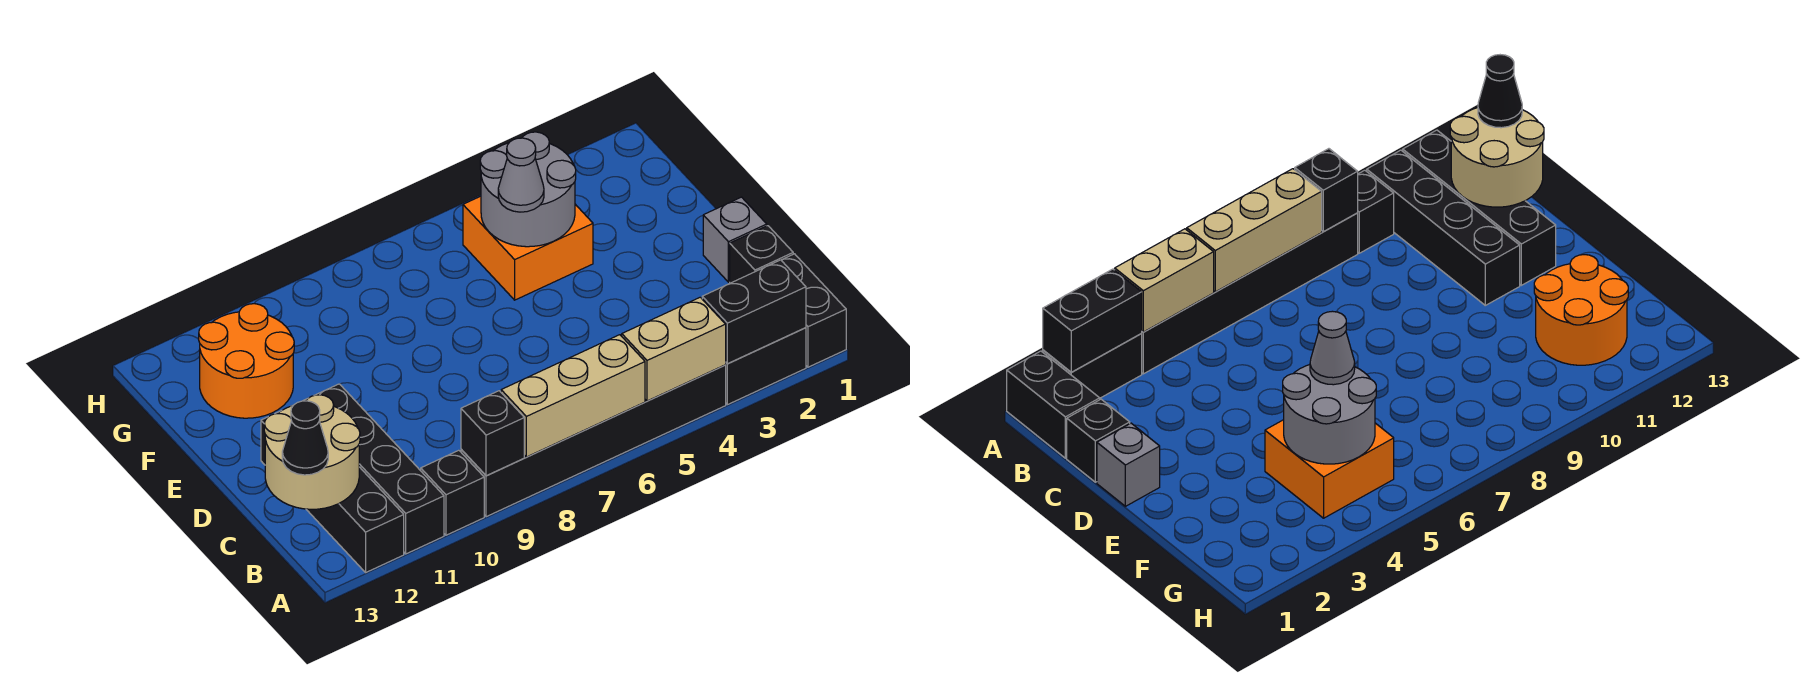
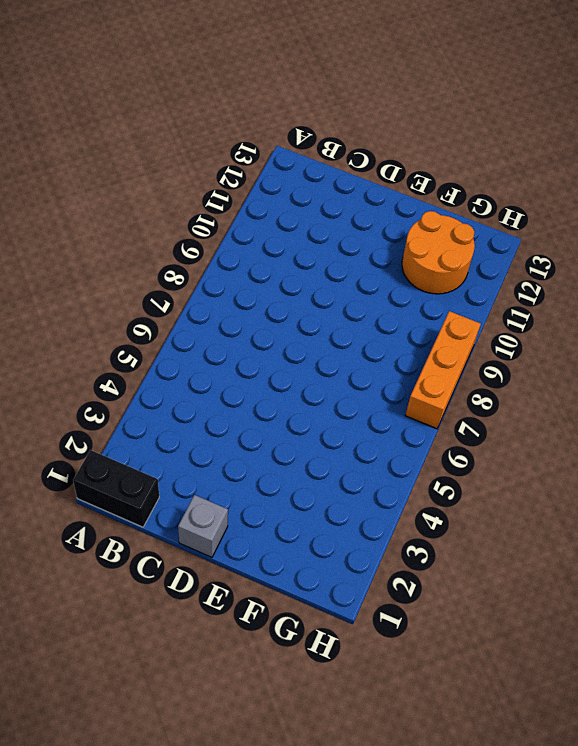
orange 1x3 brick [405,311,481,429] -> none
none -> black 1x2 brick [726,328,806,405]
none -> black 1x6 brick [461,365,726,517]
none -> black 1x1 brick [421,450,484,535]

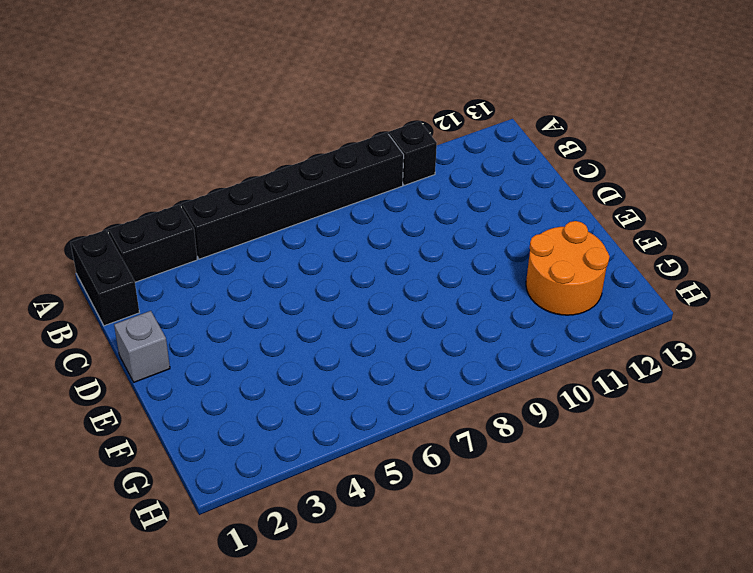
none -> black 1x4 brick [303,384,444,554]
none -> black 1x4 brick [261,412,404,572]
none -> black 1x1 brick [730,226,793,283]

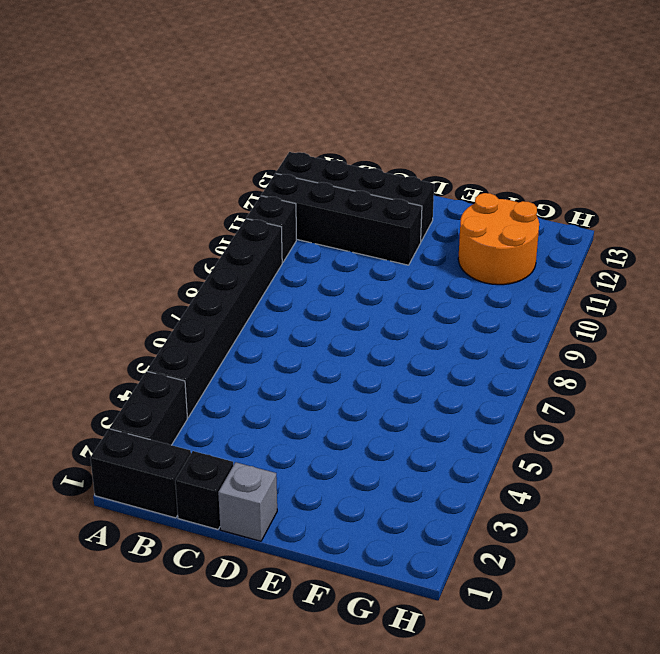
none -> orange 2x2 brick [463,196,593,300]
none -> black 1x2 brick [702,260,806,364]
none -> tan 1x2 brick [622,297,726,401]

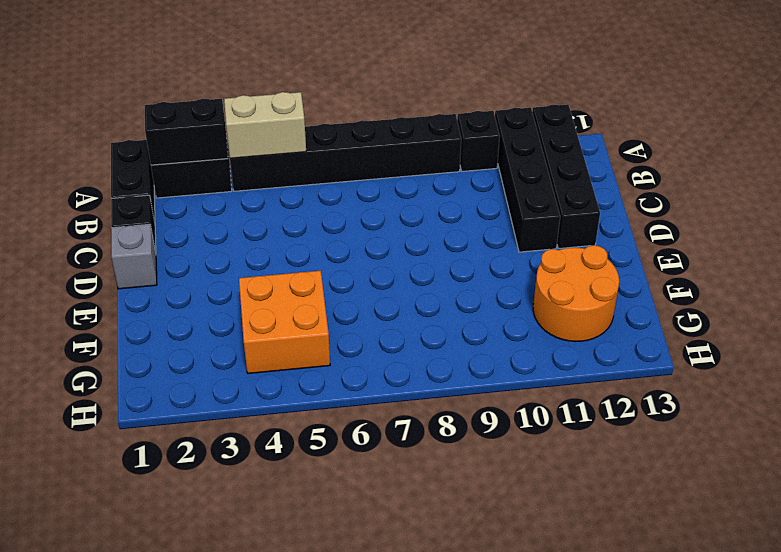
none -> tan 1x3 brick [501,335,645,457]
none -> black 1x1 brick [461,391,524,476]
none -> tan 2x2 round brick [264,395,360,509]

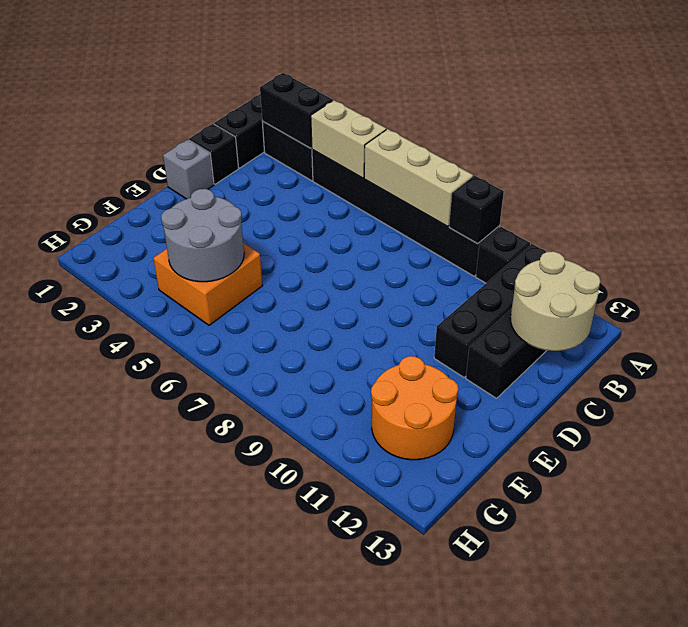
none -> black 1x1 cone [282,401,328,475]
none -> grey 1x1 cone [498,138,544,212]

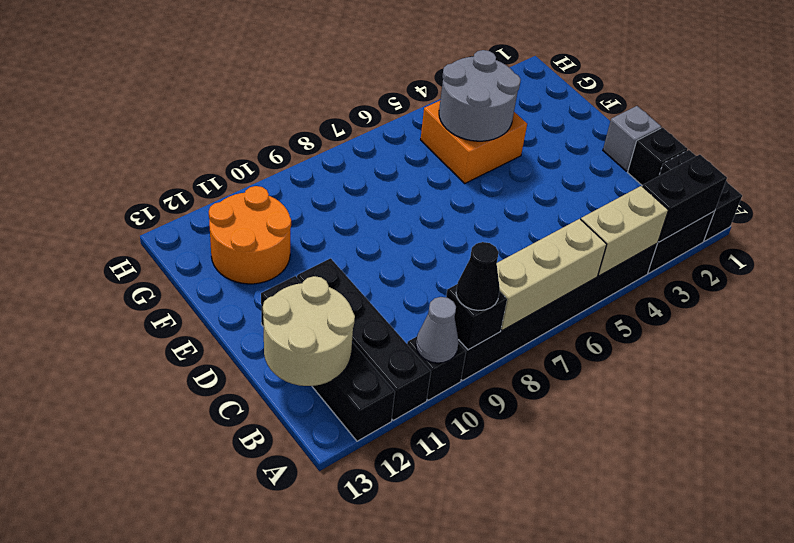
black 1x1 cone [456,242,500,311] -> black 1x1 cone moved to [282,401,328,475]
grey 1x1 cone [416,297,459,363] -> grey 1x1 cone moved to [498,138,544,212]

